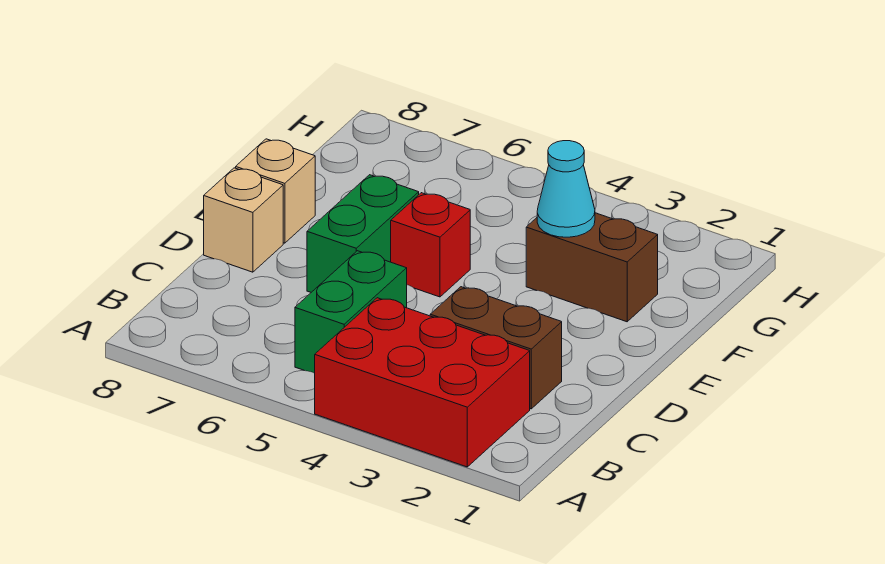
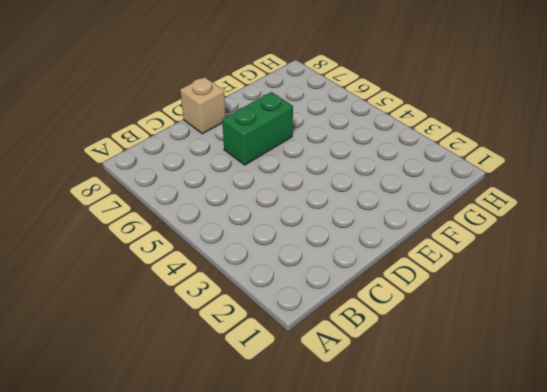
none -> red 2x3 brick [315,298,530,467]
none -> green 1x2 brick [295,251,407,373]

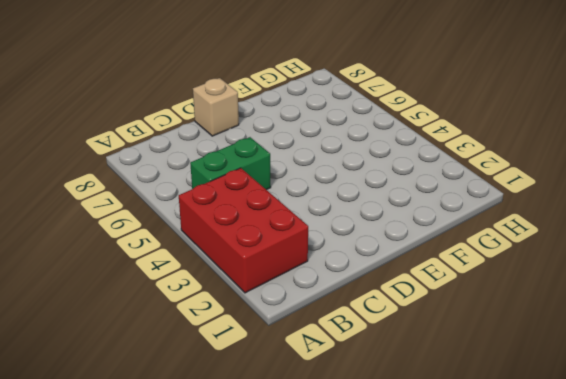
none -> brown 1x2 brick [430,287,562,409]
none -> green 1x2 brick [307,175,419,292]

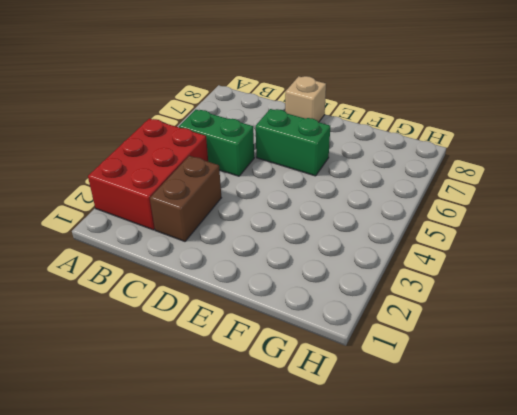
none -> red 1x1 brick [391,193,470,297]
none -> tan 1x1 brick [236,139,315,243]

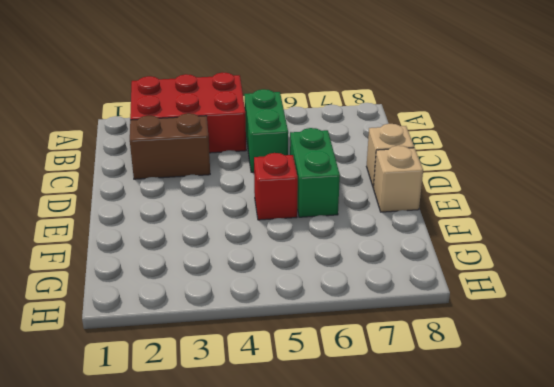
none -> brown 1x2 brick [526,213,658,322]
none -> cyan 1x1 cone [537,141,595,237]

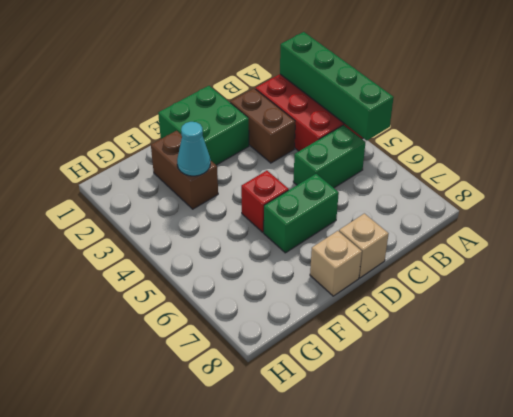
green 1x4 brick [280,32,394,141] -> none
green 2x2 brick [158,86,249,165] -> none

